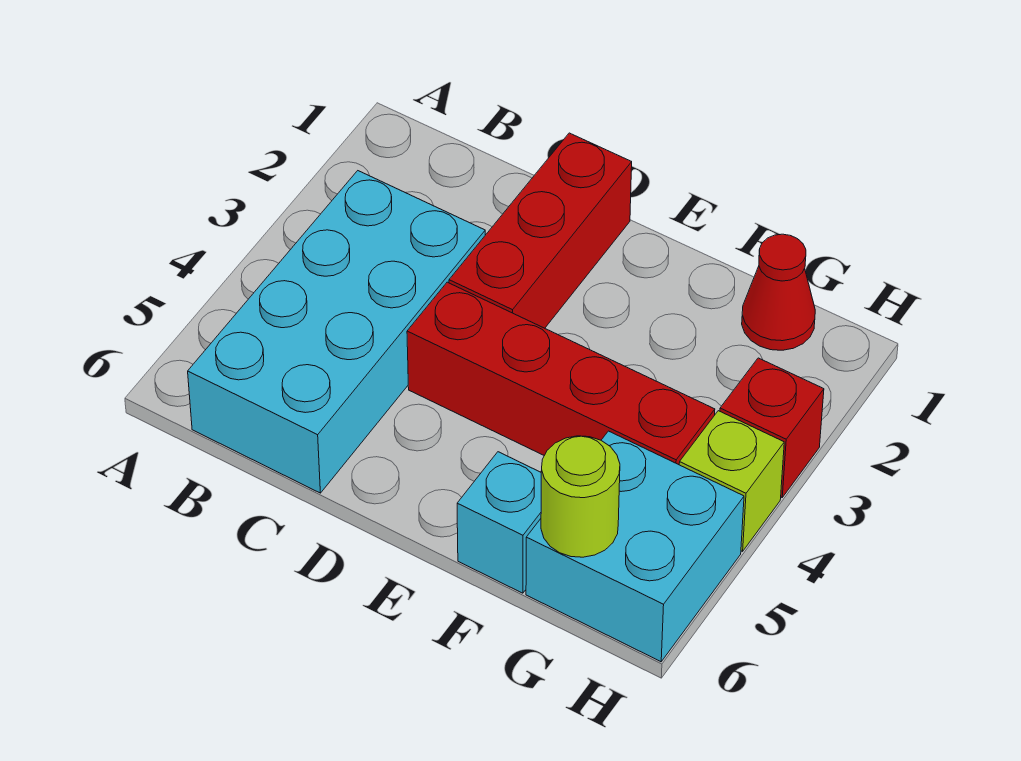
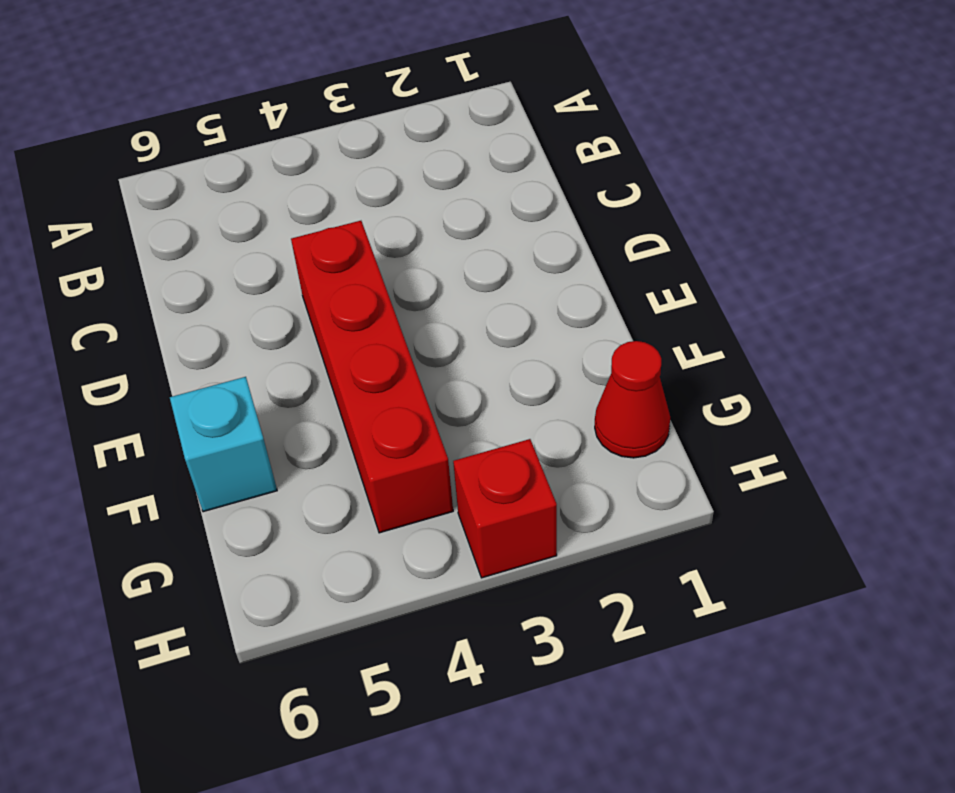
none -> cyan 2x4 brick [188,171,485,493]
none -> red 1x3 brick [449,133,632,328]

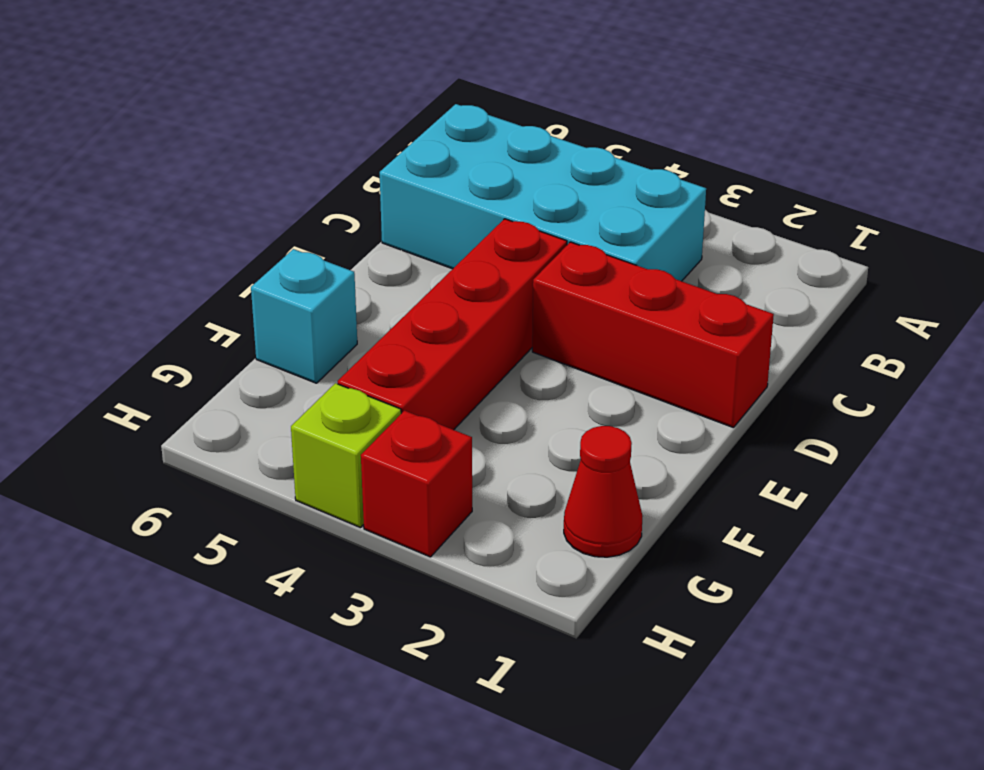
none -> cyan 2x2 brick [526,431,744,662]
none -> lime 1x1 round brick [541,436,620,557]

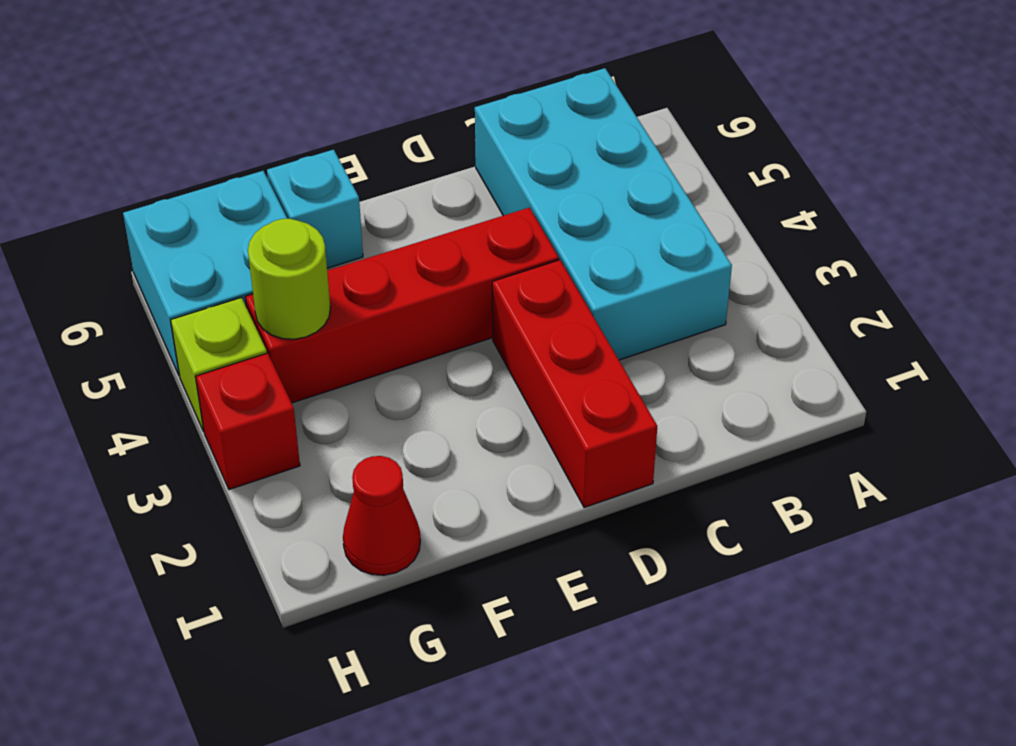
lime 1x1 round brick [248,219,330,339] -> lime 1x1 round brick moved to [541,436,620,557]

